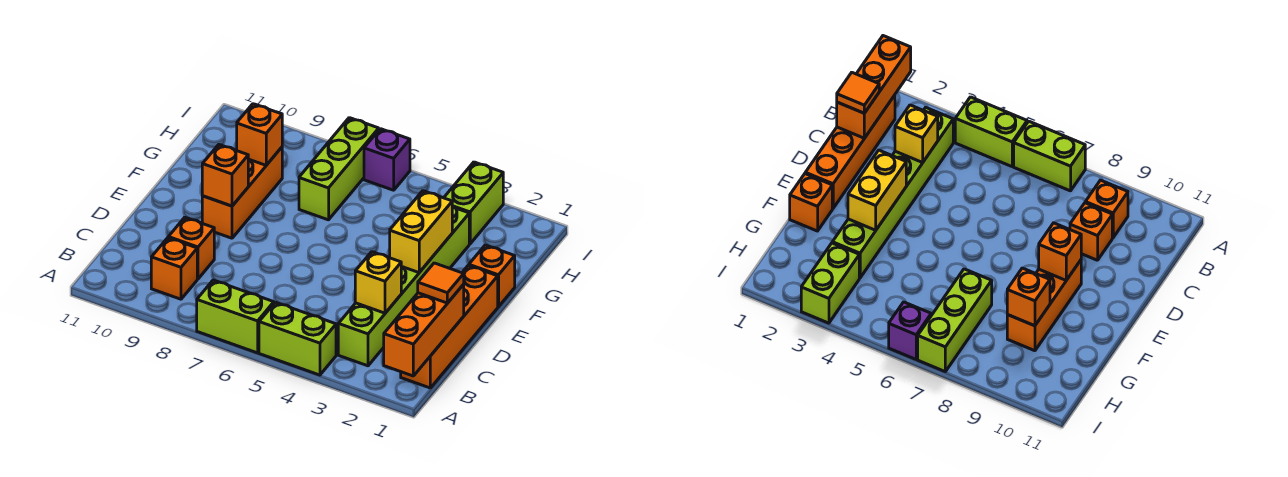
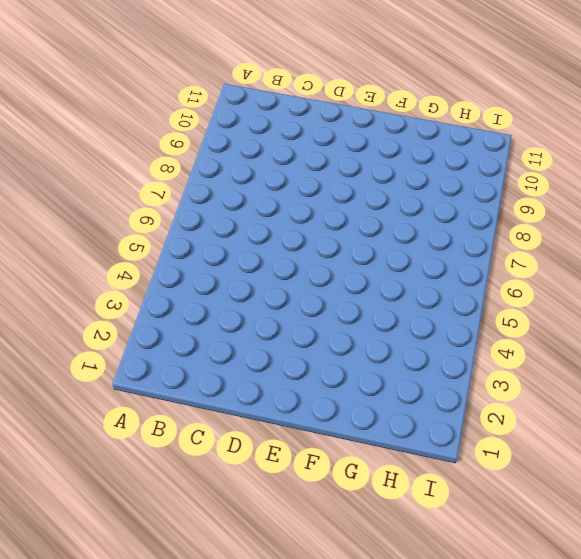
none -> lime 1x2 brick [259,302,336,375]
none -> lime 1x2 brick [197,280,274,353]
none -> orange 1x4 brick [401,265,498,388]

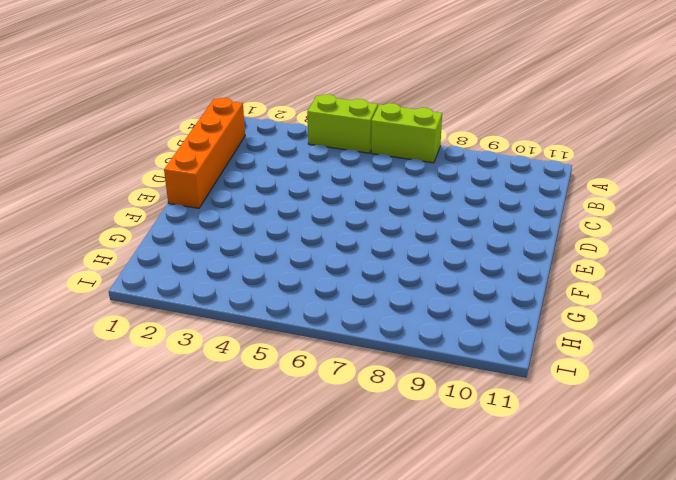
none -> lime 1x6 brick [338,206,469,366]
none -> orange 1x1 brick [151,238,197,299]
none -> orange 1x1 brick [168,217,214,279]

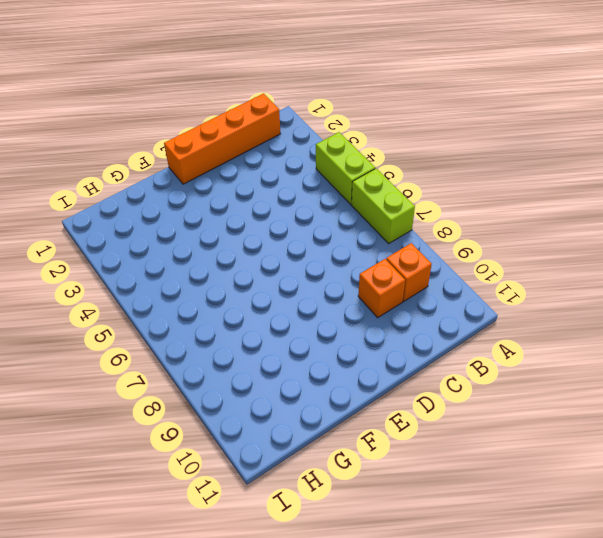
none -> lime 1x6 brick [338,206,469,366]
none -> orange 1x3 brick [202,147,282,238]
none -> orange 1x1 brick [469,245,515,307]

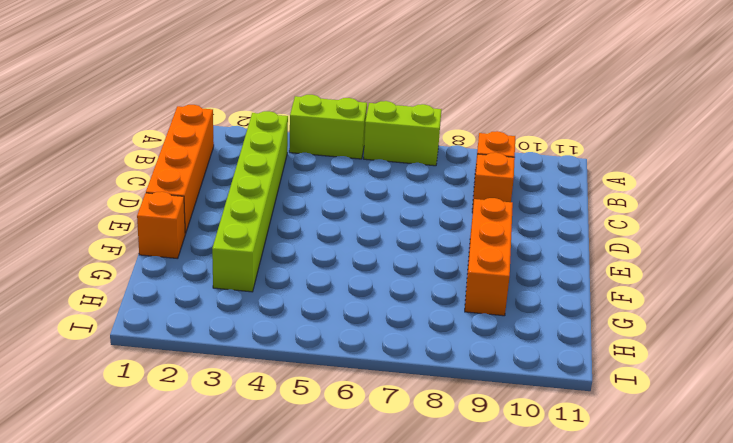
none -> lime 1x3 brick [299,118,379,220]
none -> lime 1x2 brick [444,162,503,244]
none -> purple 1x1 brick [364,129,410,190]

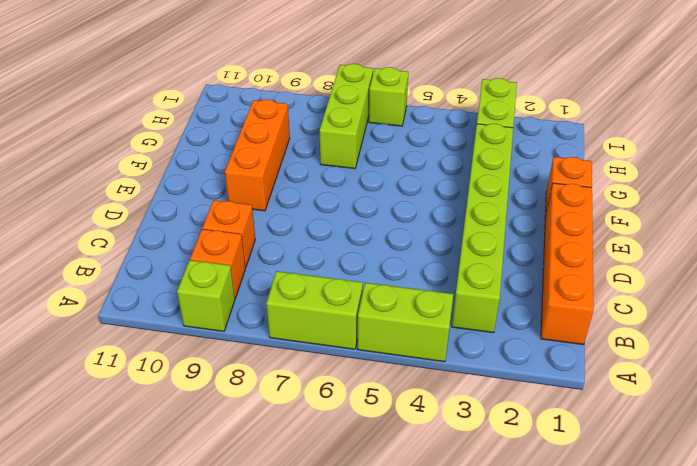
lime 1x1 brick [177,260,235,331] -> none
lime 1x1 brick [369,67,408,126] -> purple 1x1 brick [364,129,410,190]
none -> orange 1x3 brick [384,285,464,376]
none -> yellow 1x1 brick [355,252,401,313]
none -> yellow 1x2 brick [390,191,452,272]

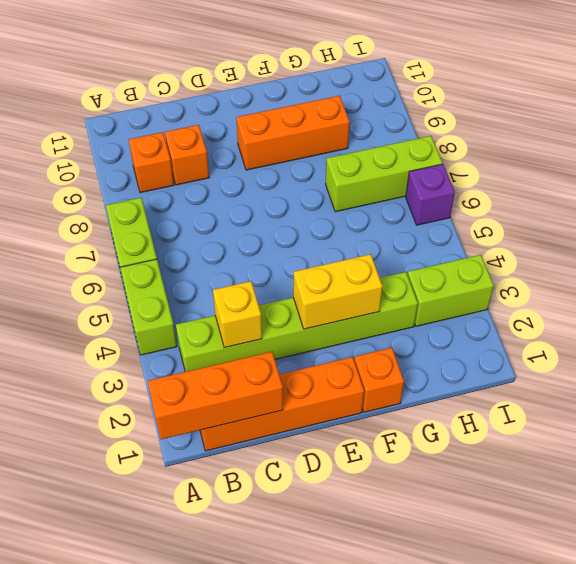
none -> orange 1x1 brick [202,145,248,206]
none -> orange 1x1 brick [237,104,282,165]
none -> orange 1x1 tile [418,263,464,303]

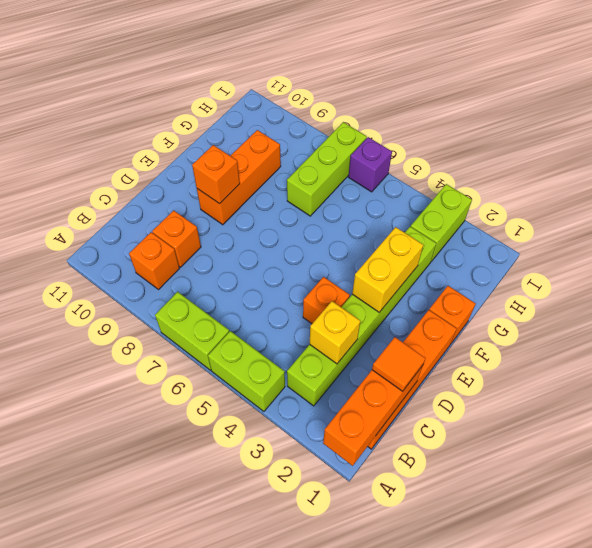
orange 1x1 brick [303,277,350,324] -> orange 1x1 brick moved to [237,104,282,165]

